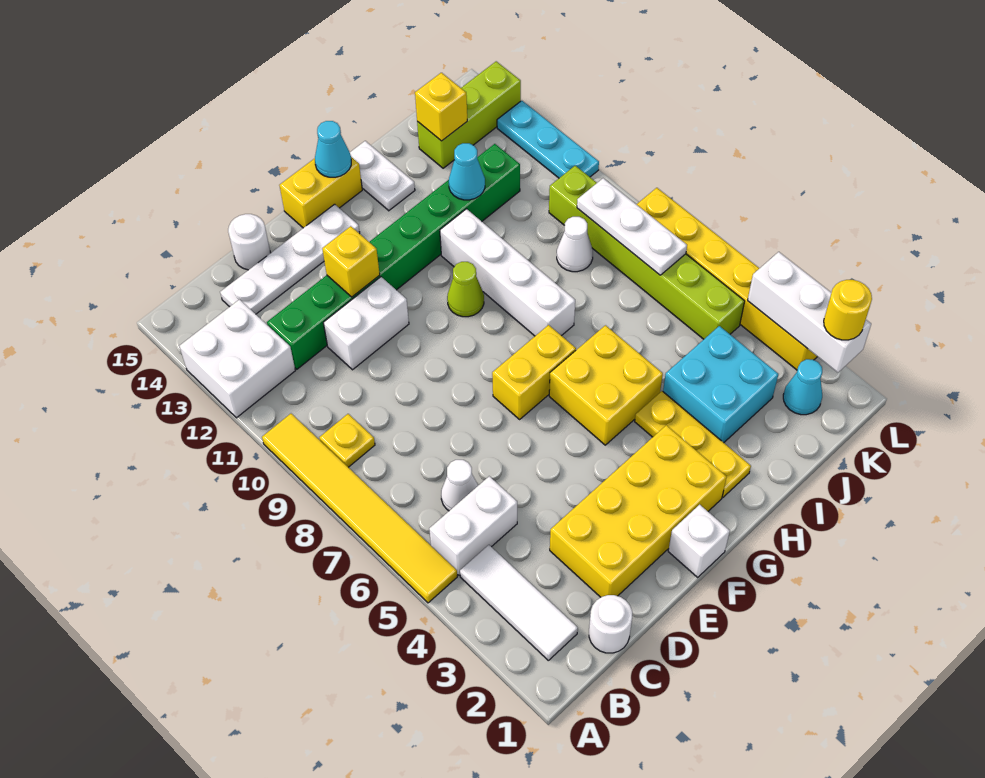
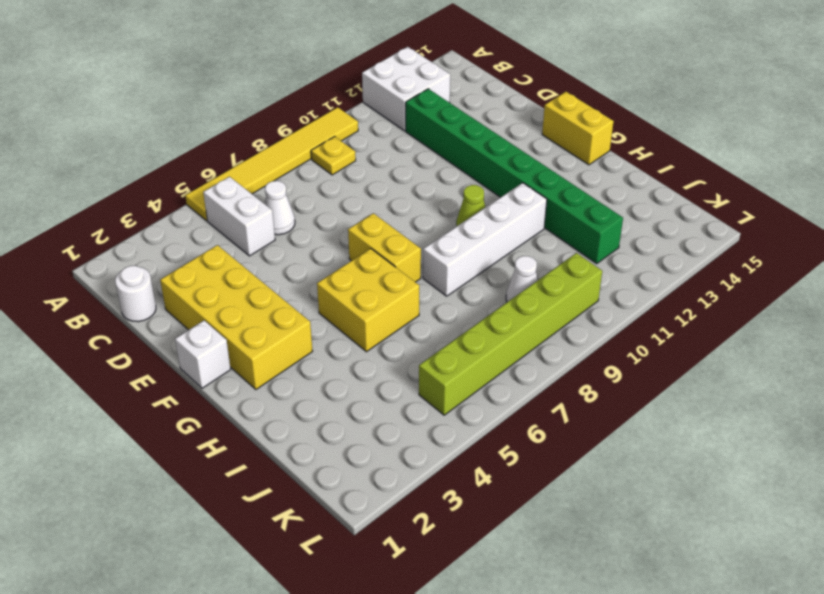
none -> white 1x3 tile [460,545,578,660]
none -> white 1x4 plate [220,204,360,314]
none -> white 1x2 brick [323,277,409,370]
none -> white 1x1 round brick [228,214,270,270]

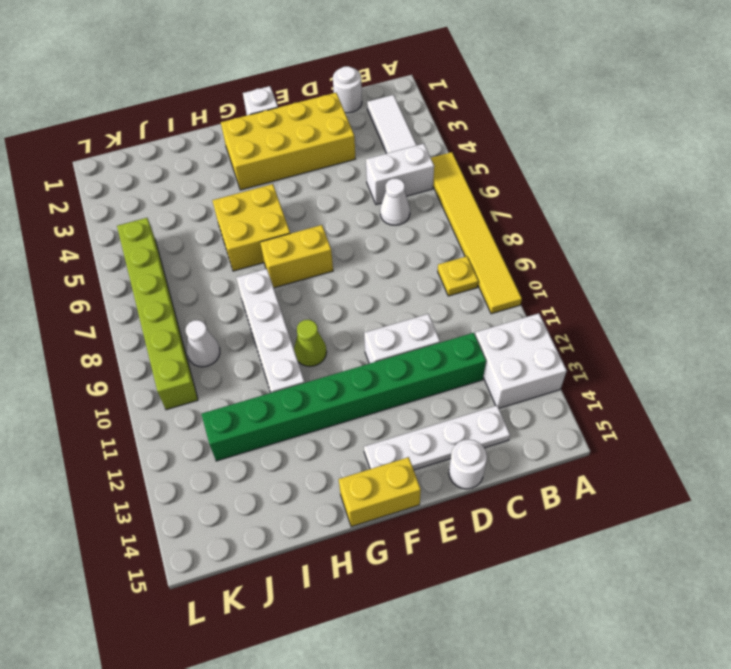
none -> yellow 1x3 plate [635,391,751,497]
none -> white 1x2 plate [350,141,415,211]
none -> cyan 2x2 brick [663,326,778,443]
none -> lime 1x3 brick [417,61,521,168]

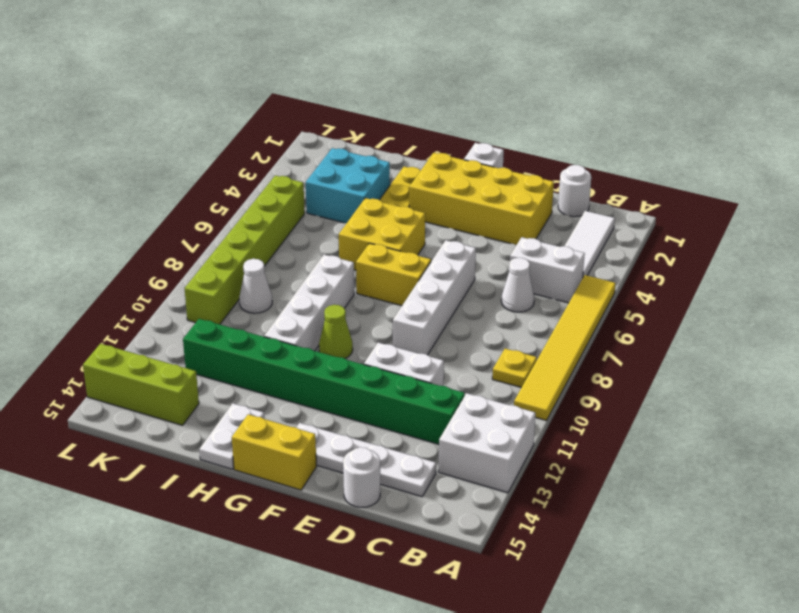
white 1x4 brick [393,240,476,355] -> none
none -> cyan 1x1 cone [783,359,822,415]
none -> yellow 1x6 brick [637,188,817,370]
none -> cyan 1x3 plate [497,101,599,178]
none -> yellow 1x1 brick [322,226,380,297]

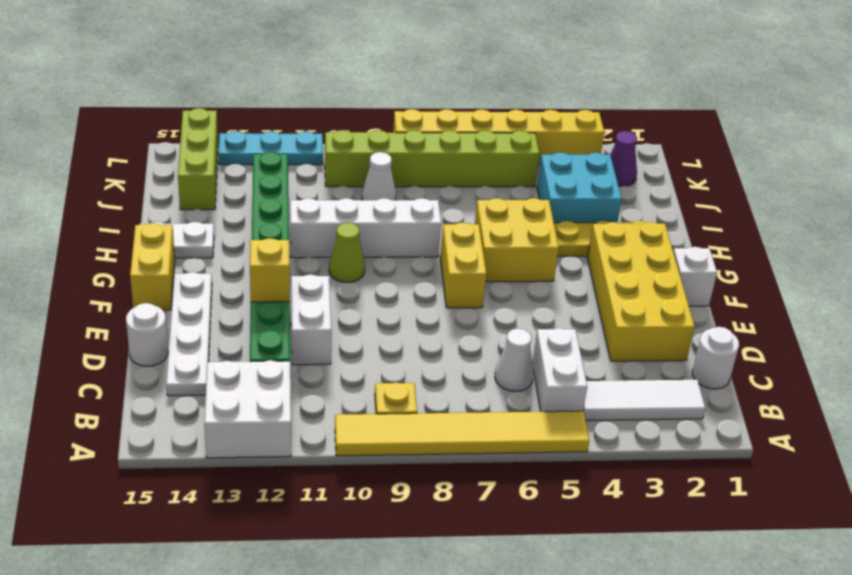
purple 1x1 cone [610,131,637,187] -> cyan 1x1 cone [783,359,822,415]
none -> cyan 1x1 cone [315,121,351,177]
none -> cyan 1x1 cone [449,143,485,200]
none -> yellow 1x1 brick [415,73,467,141]
none -> white 1x3 plate [577,178,687,275]

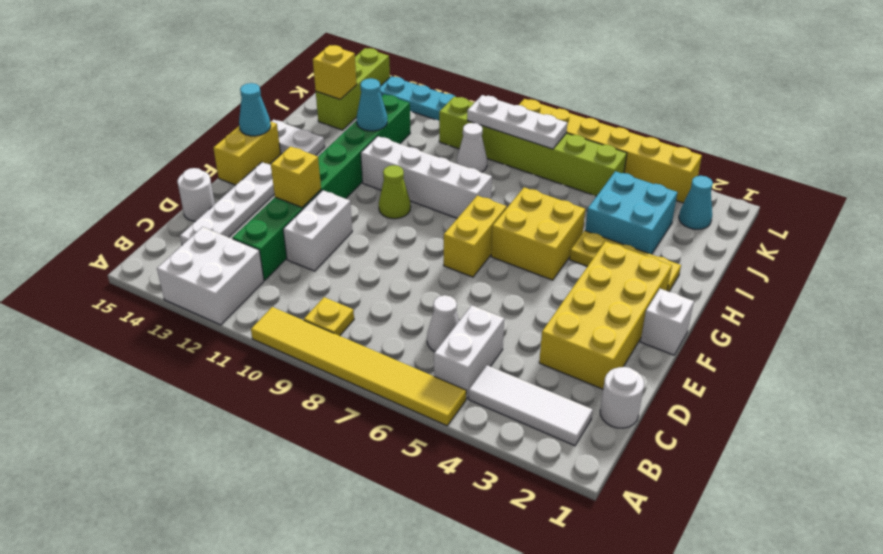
none -> white 1x3 brick [748,252,871,372]
none -> yellow 1x1 round brick [824,280,872,340]

